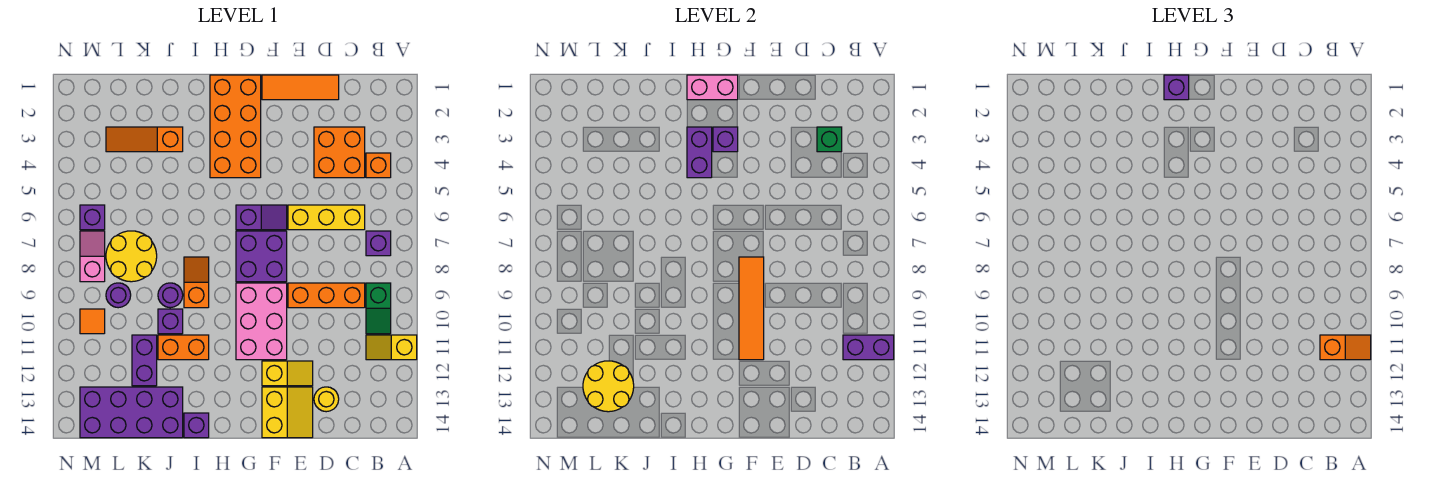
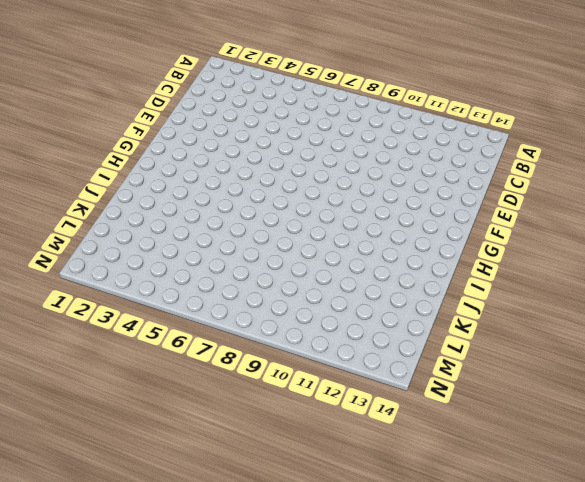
none -> yellow 1x2 slope [366,335,417,360]
none -> orange 1x1 brick [366,153,391,178]
none -> purple 1x1 brick [366,231,391,256]
none -> green 1x2 slope [366,283,391,334]

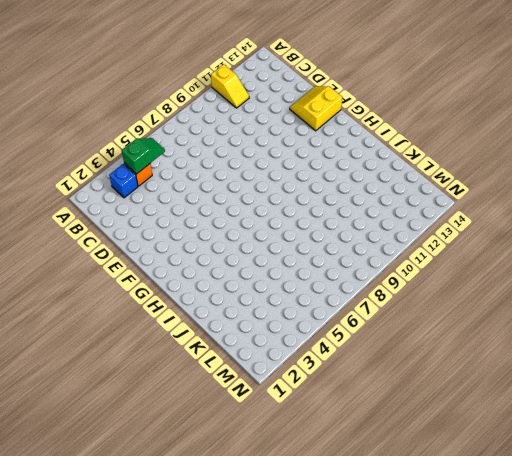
blue 1x1 brick [109,164,138,198] -> none
green 1x2 slope [122,138,165,174] -> green 1x2 slope moved to [366,283,391,334]
none -> purple 1x1 brick [366,231,391,256]
none -> orange 2x2 brick [314,127,365,178]
none -> yellow 1x3 brick [288,205,365,230]
none -> orange 1x3 brick [288,283,365,308]

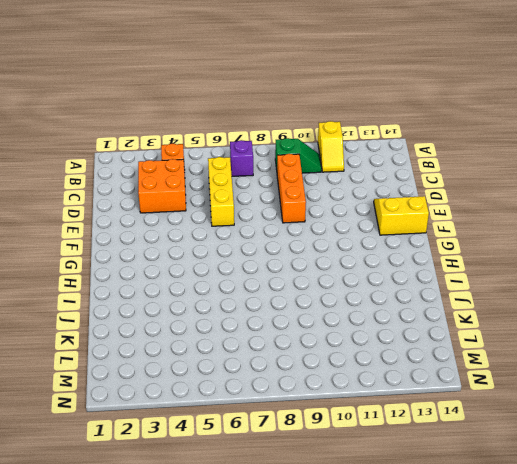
none -> orange 1x3 tile [262,75,339,100]
none -> yellow 1x1 round brick [314,387,339,412]
none -> yellow 1x2 slope [262,361,313,386]
none -> purple 1x2 slope [236,205,287,230]

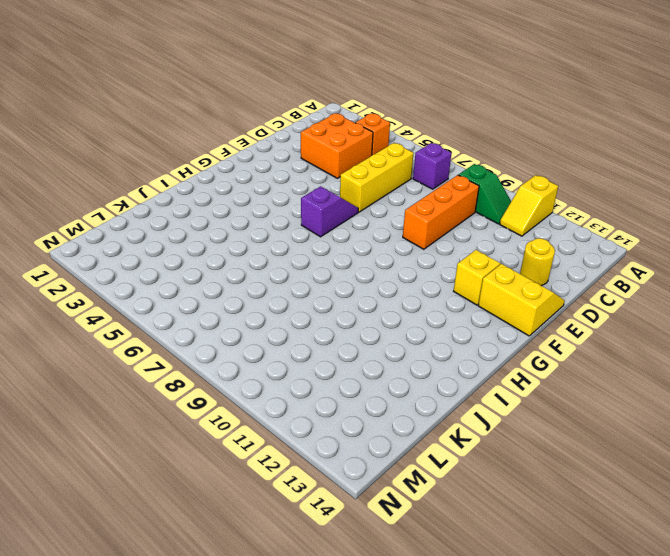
none -> orange 1x3 tile [262,75,339,100]
none -> purple 2x2 brick [236,231,287,282]
none -> pink 2x3 brick [236,283,287,360]
none -> orange 2x4 brick [210,75,261,178]

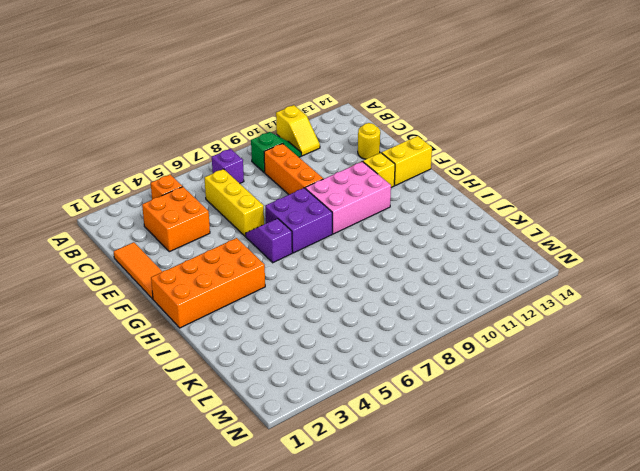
none -> orange 1x2 slope [184,257,209,308]
none -> orange 1x2 brick [158,335,209,360]
none -> purple 1x1 brick [184,413,209,438]
none -> orange 1x3 slope [106,127,183,152]

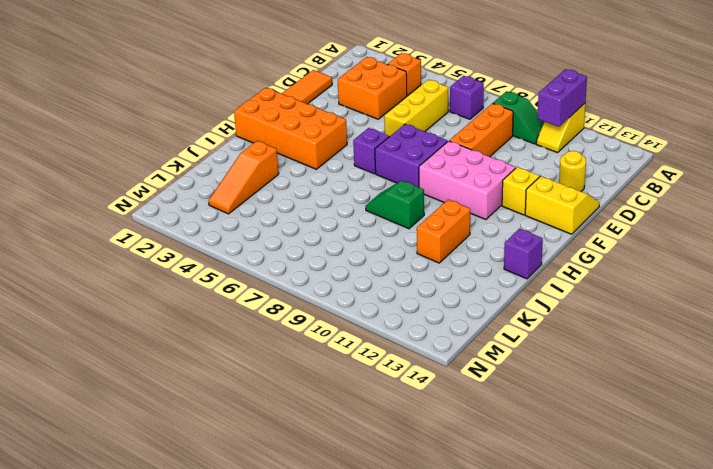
green 1x2 slope [366,181,424,229] -> orange 1x2 slope [184,257,209,308]
none -> purple 1x1 round brick [158,283,183,308]
none -> purple 1x1 brick [158,309,183,334]
none -> purple 2x4 brick [80,387,183,438]
none -> yellow 2x2 round brick [106,231,157,282]

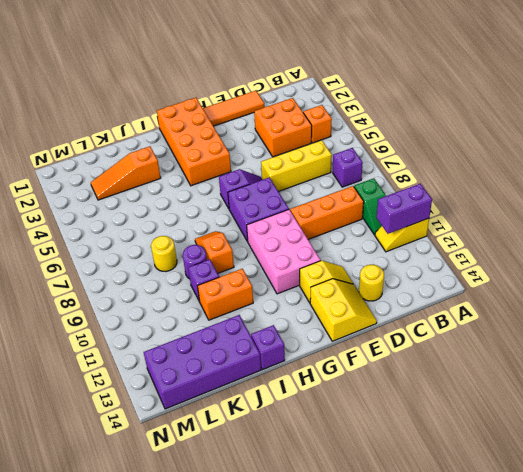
yellow 1x1 round brick [151,236,177,271] -> yellow 2x2 round brick [106,231,157,282]
none -> purple 1x2 brick [132,335,157,386]
none -> purple 1x1 round brick [106,283,131,308]
none -> purple 1x1 brick [80,205,105,230]
none -> pink 1x2 slope [80,231,105,282]

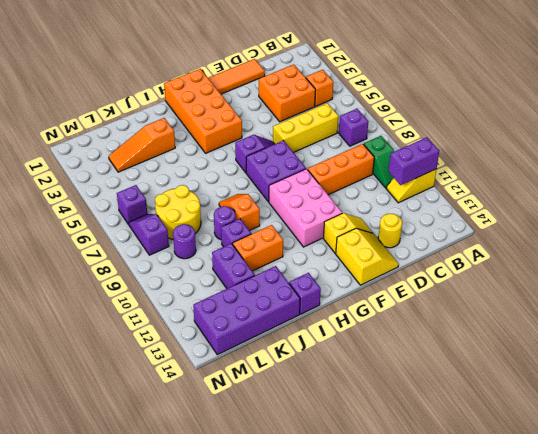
purple 1x2 slope [129,214,169,255] -> pink 1x2 slope [80,231,105,282]
none -> orange 1x1 tile [80,309,105,334]
none -> green 1x1 brick [817,127,842,152]
none -> orange 1x4 tile [739,257,764,360]
none -> pink 1x2 brick [687,75,738,100]

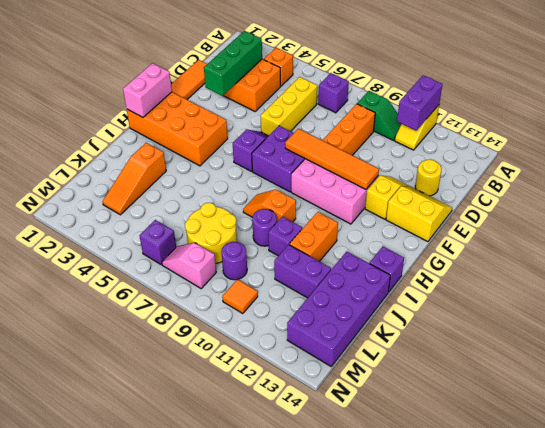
green 1x3 brick [204,31,262,96] -> green 1x1 brick [817,127,842,152]
none -> purple 1x1 brick [713,127,738,152]
none -> purple 1x2 brick [687,127,712,178]
none -> yellow 2x2 round brick [583,361,634,412]
none -> orange 1x2 slope [1320,335,1371,360]

